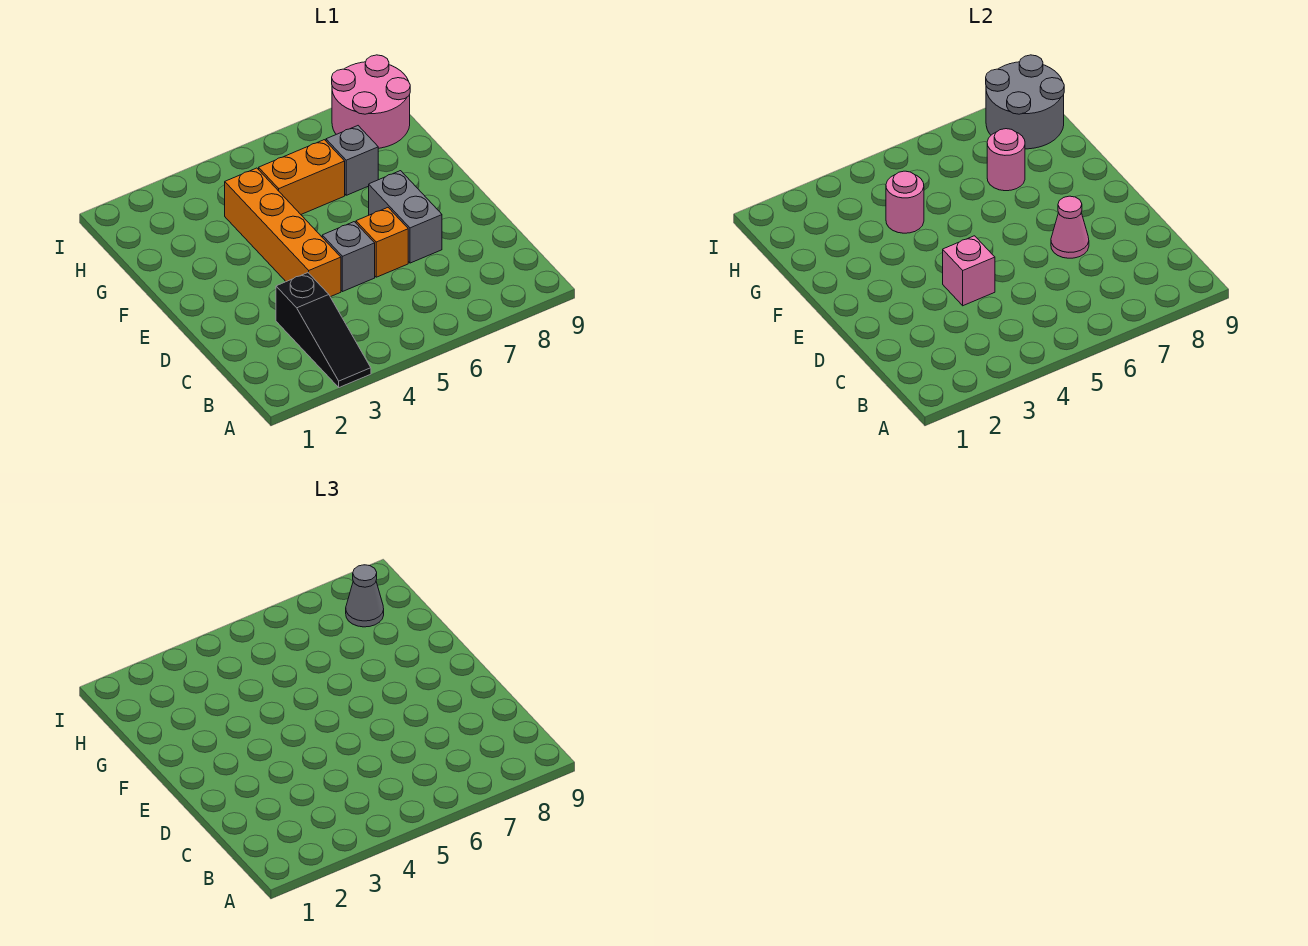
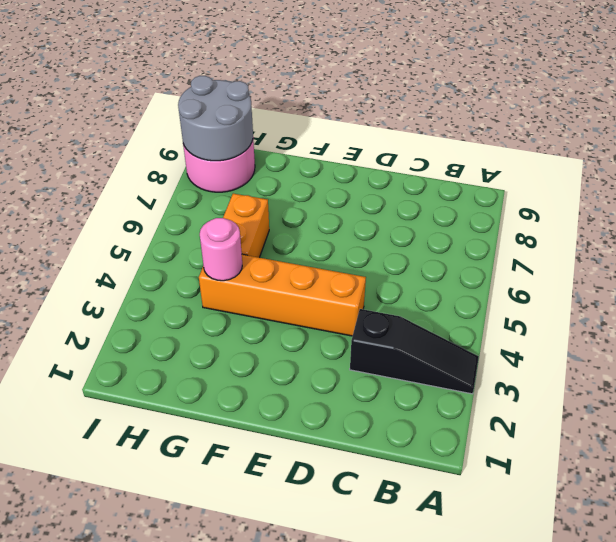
none -> grey 1x1 brick [322,222,375,292]
none -> orange 1x1 brick [356,208,408,277]
none -> grey 1x2 brick [369,171,442,263]

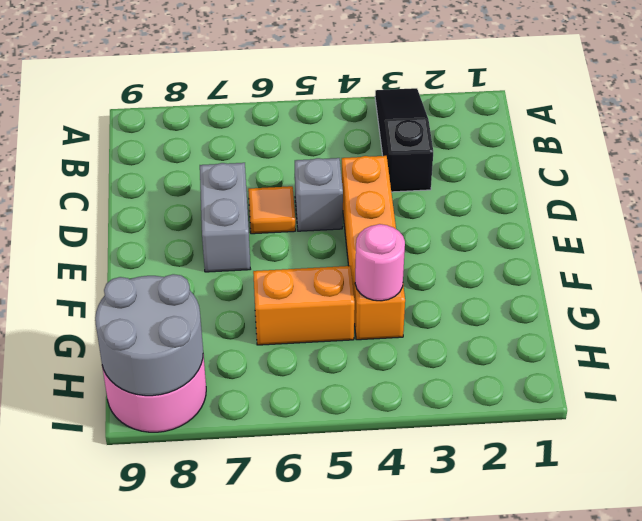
orange 1x1 tile [248,186,296,234] -> orange 1x1 brick [356,208,408,277]
none -> grey 1x1 brick [326,126,378,195]
none -> pink 1x1 brick [943,236,995,306]
none -> pink 1x1 cone [1051,196,1089,258]

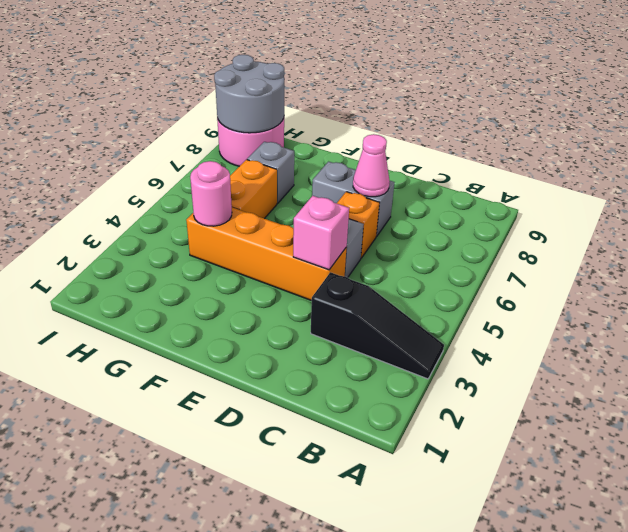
none -> pink 1x1 round brick [987,129,1025,191]
none -> grey 1x1 cone [346,565,384,627]

